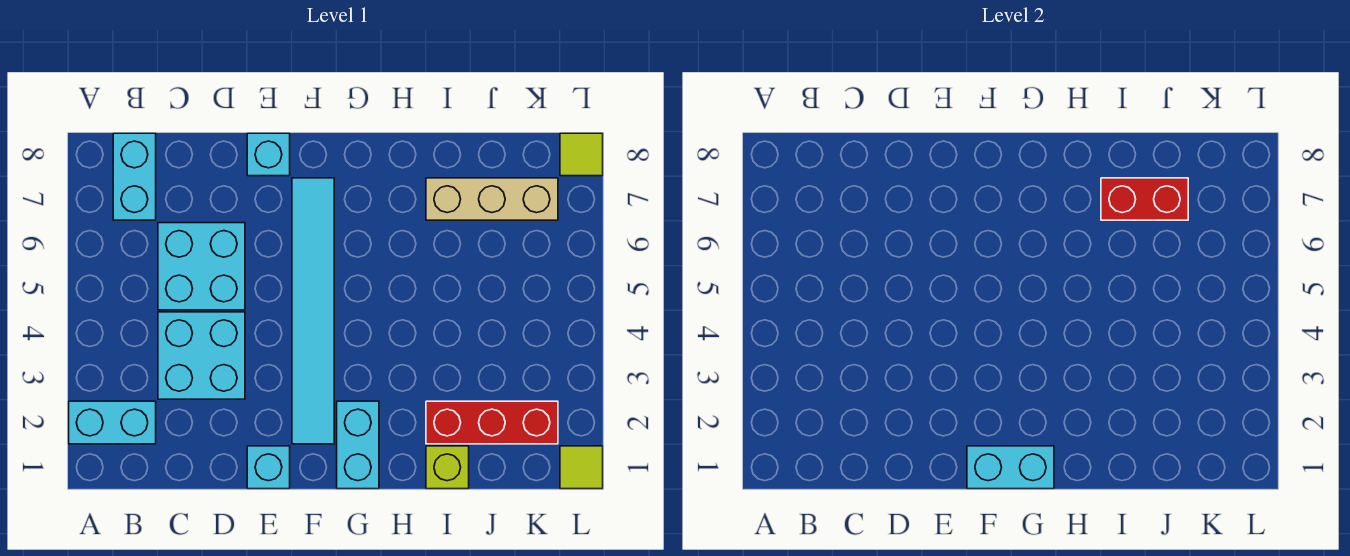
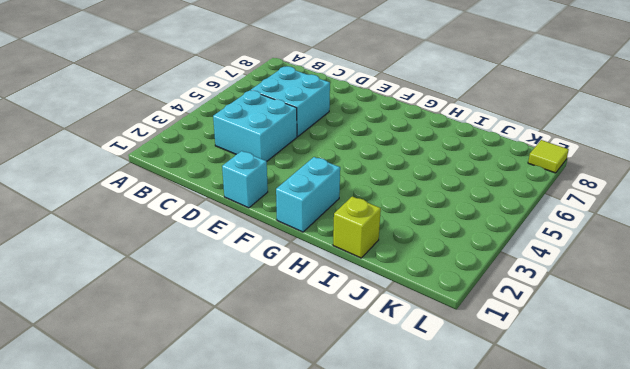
none -> cyan 1x2 brick [69,401,156,444]
none -> cyan 1x2 brick [113,133,156,220]
none -> cyan 1x1 brick [247,133,290,176]

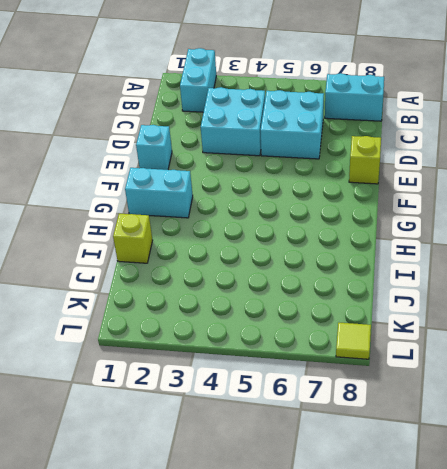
lime 1x1 brick [349,136,381,184] -> cyan 1x1 brick [247,133,290,176]
none -> cyan 1x6 tile [292,178,334,444]
none -> red 1x3 brick [426,401,558,444]
none -> tan 1x3 brick [426,178,558,220]

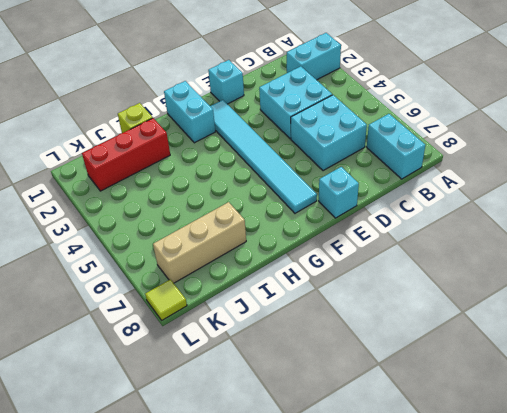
none -> lime 1x1 tile [560,446,603,489]
none -> cyan 1x2 brick [967,446,1054,489]
none -> red 1x2 brick [1101,178,1188,220]

